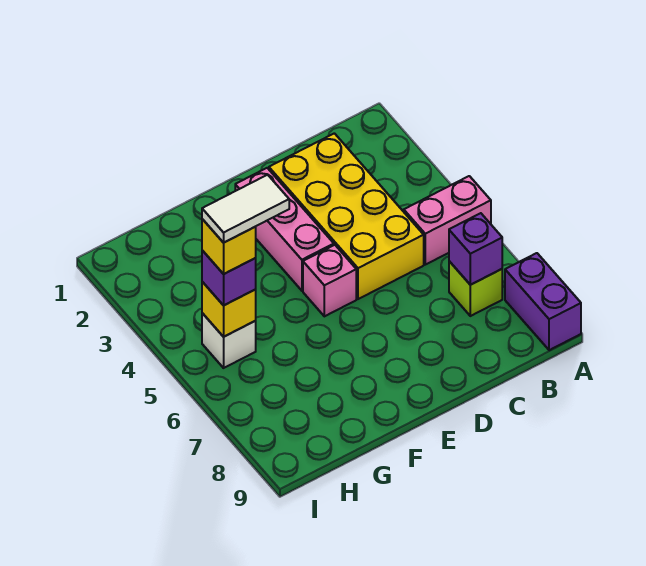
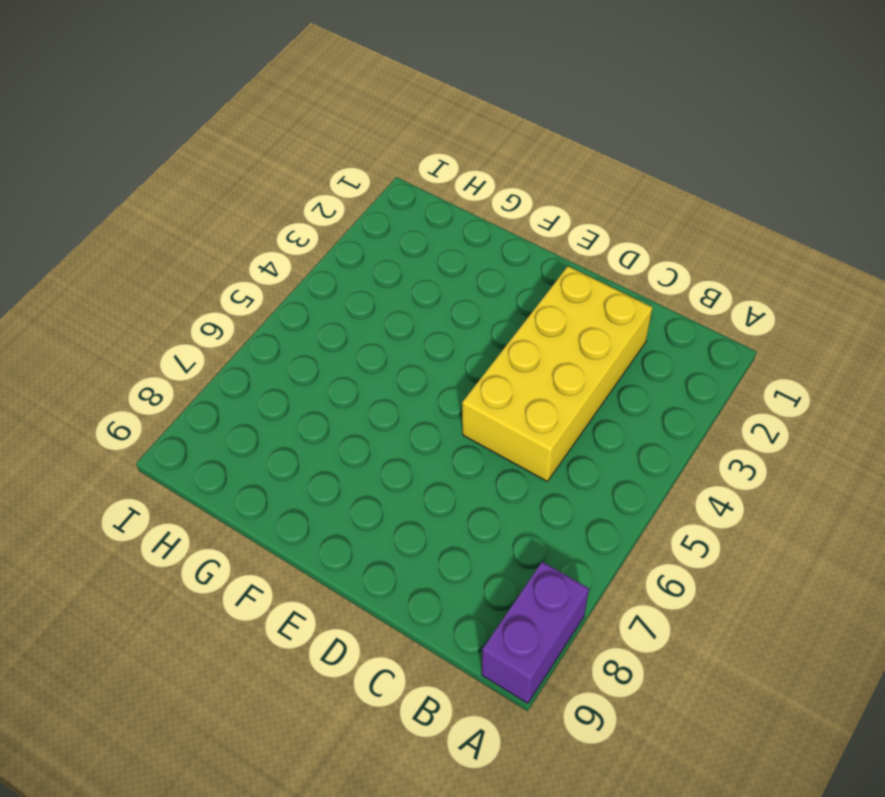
none -> pink 1x2 brick [404,176,491,265]
none -> lime 1x1 brick [449,261,502,316]
none -> pink 1x3 brick [235,168,334,291]

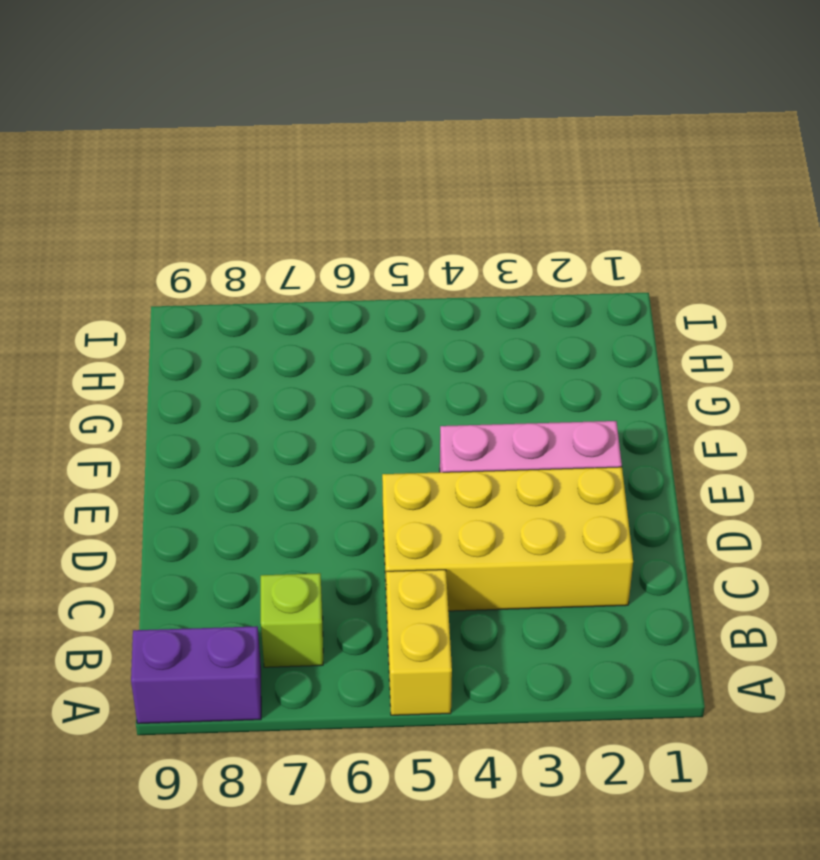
yellow 1x2 brick [386,570,452,715] -> pink 1x2 brick [404,176,491,265]
none -> pink 1x1 brick [303,245,356,316]
none -> white 1x1 brick [202,313,256,368]
none -> purple 1x1 brick [449,213,502,285]

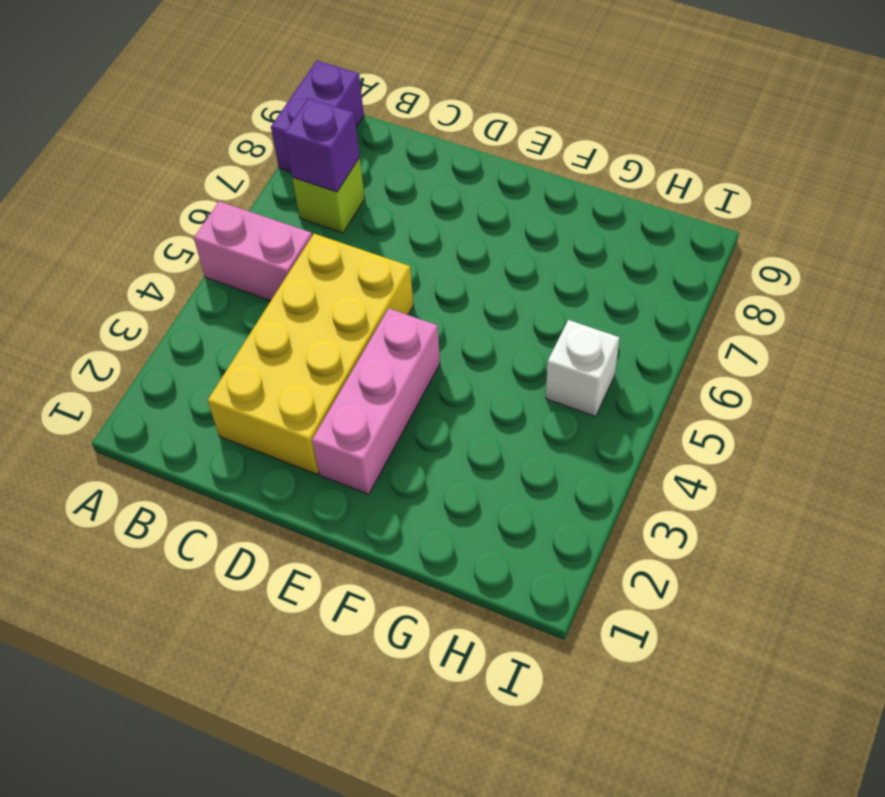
none -> pink 1x1 brick [303,245,356,316]
none -> yellow 1x1 brick [202,282,256,337]
none -> purple 1x1 brick [202,250,256,305]

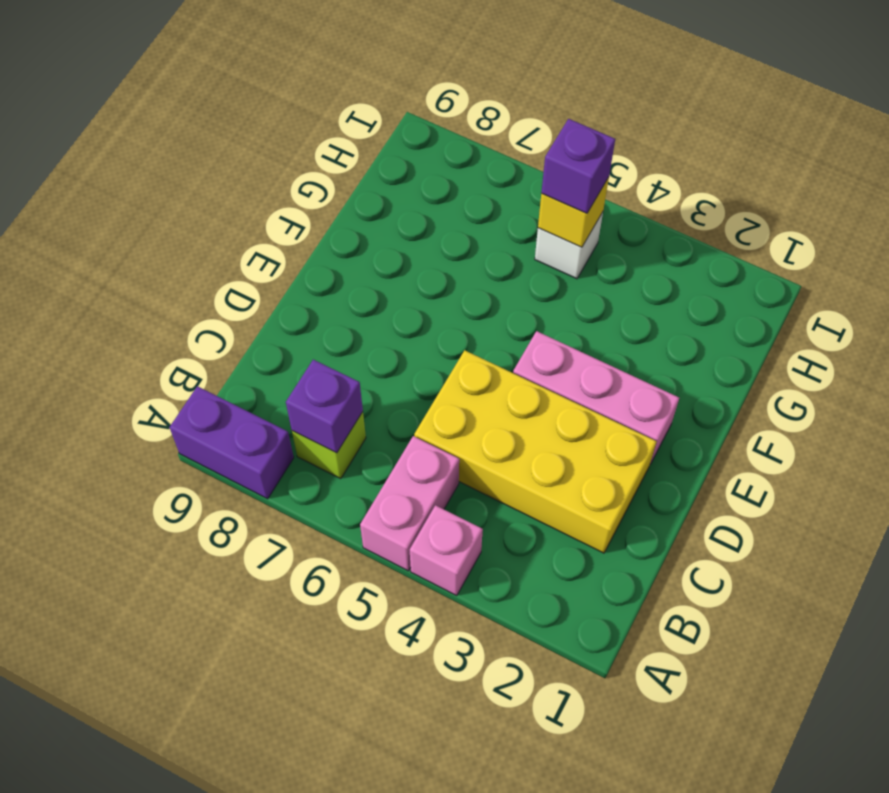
pink 1x1 brick [410,505,483,596] -> pink 1x1 brick moved to [303,245,356,316]
none -> yellow 1x1 brick [202,219,256,274]
none -> white 1x2 tile [202,175,289,243]

